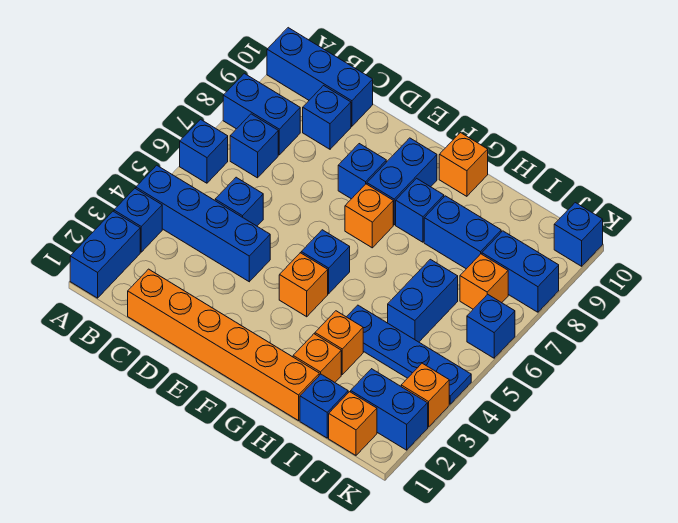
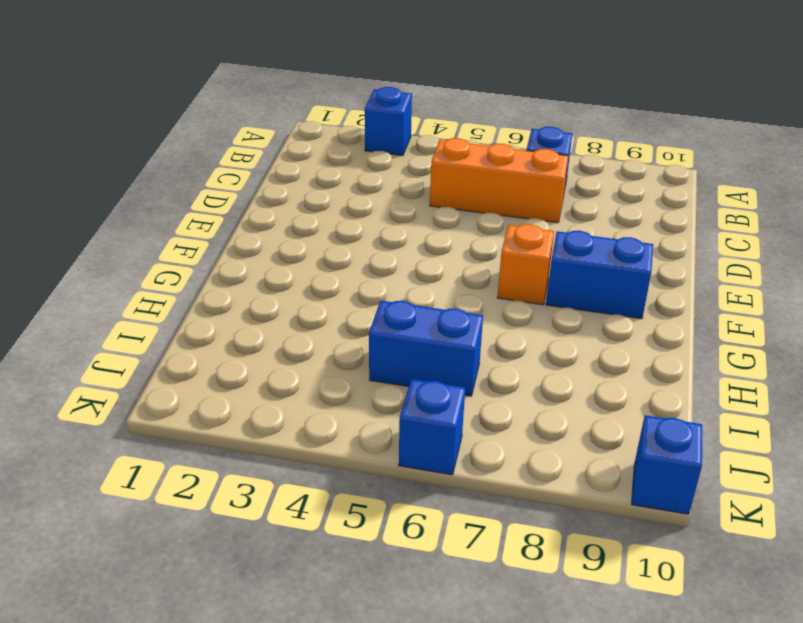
orange 1x3 brick [430,138,568,223] -> blue 1x1 brick [215,177,263,226]
none -> blue 1x2 brick [70,211,140,298]
none -> blue 1x4 brick [136,165,270,282]
none -> blue 1x1 brick [180,119,228,183]
none -> blue 1x2 brick [223,73,300,155]

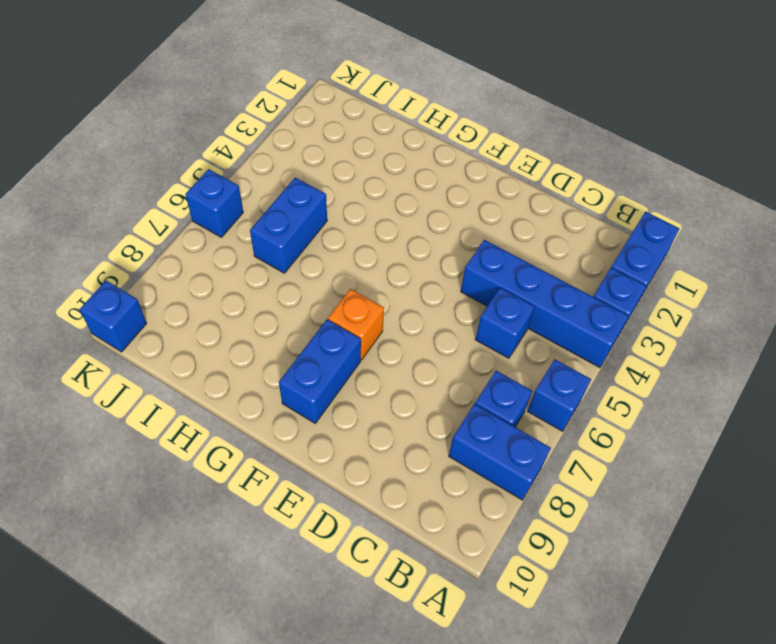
none -> blue 1x3 brick [267,28,373,126]
none -> orange 1x6 brick [128,269,319,421]
none -> blue 1x1 brick [303,86,351,149]
none -> blue 1x1 brick [338,144,386,199]

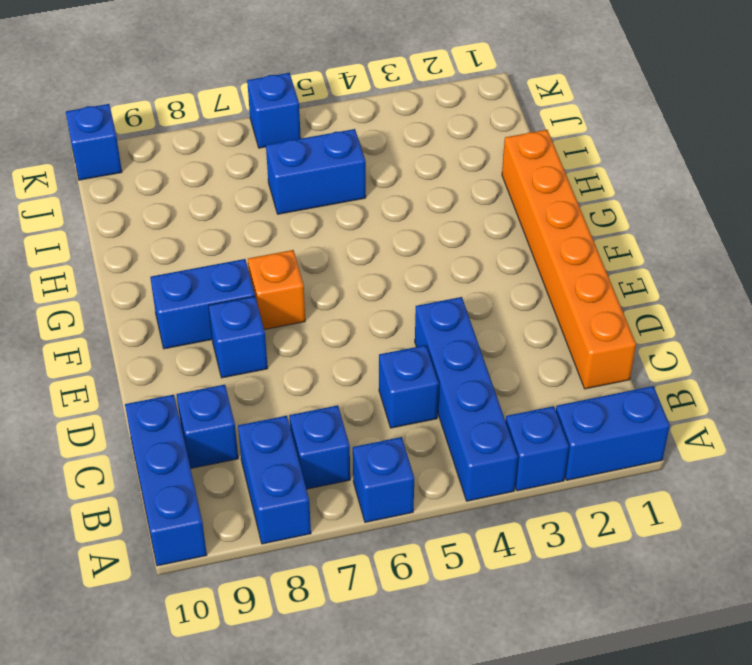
none -> orange 1x1 brick [279,253,328,317]
none -> blue 1x1 brick [301,230,350,294]
none -> blue 1x1 brick [396,178,444,242]
none -> orange 1x1 brick [439,133,488,196]

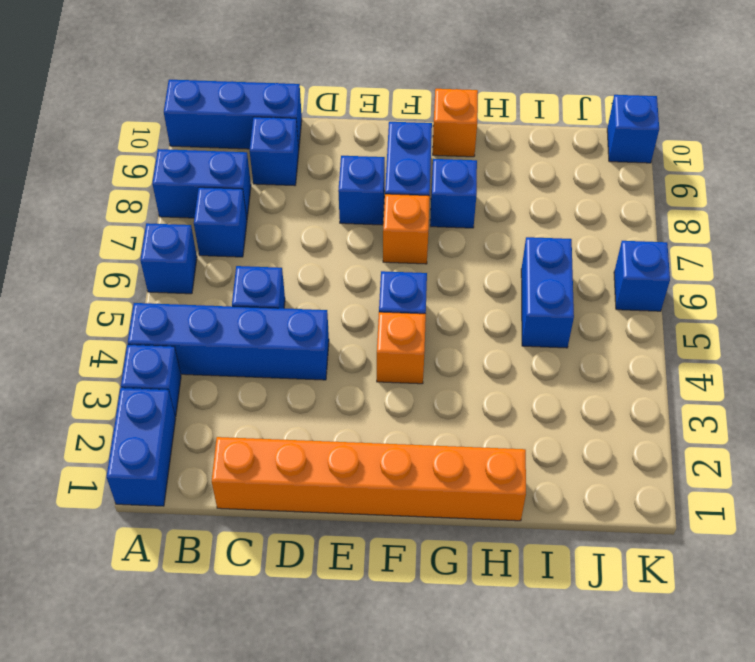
none -> orange 1x1 brick [293,334,341,382]
none -> orange 1x1 brick [315,311,363,374]
none -> blue 1x4 plate [347,305,471,404]
none -> blue 1x2 brick [424,196,501,269]

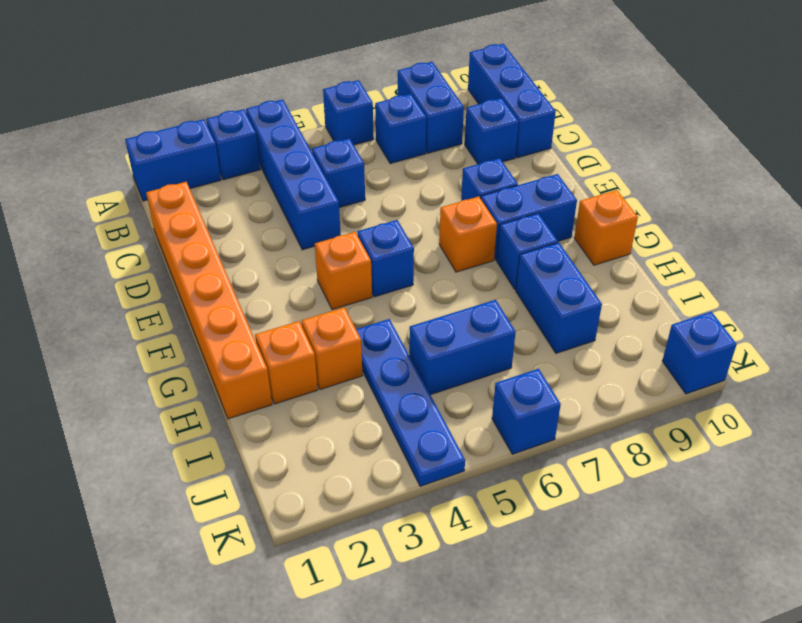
none -> blue 1x1 brick [300,374,348,438]
none -> orange 1x1 brick [329,392,377,455]
none -> blue 1x2 brick [351,369,428,450]
none -> orange 1x1 brick [460,254,508,309]

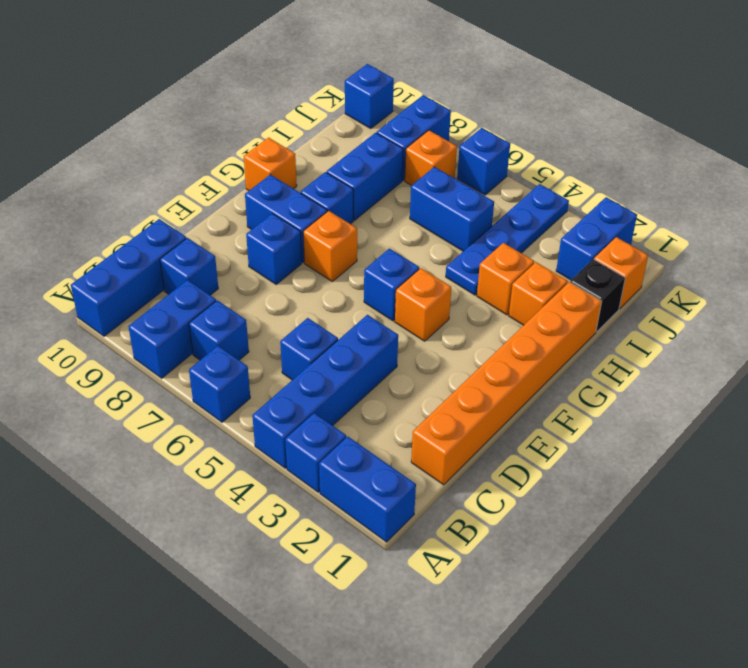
black 1x1 brick [570,259,625,332] -> blue 1x1 brick [300,374,348,438]
none -> orange 1x1 brick [401,363,449,427]

